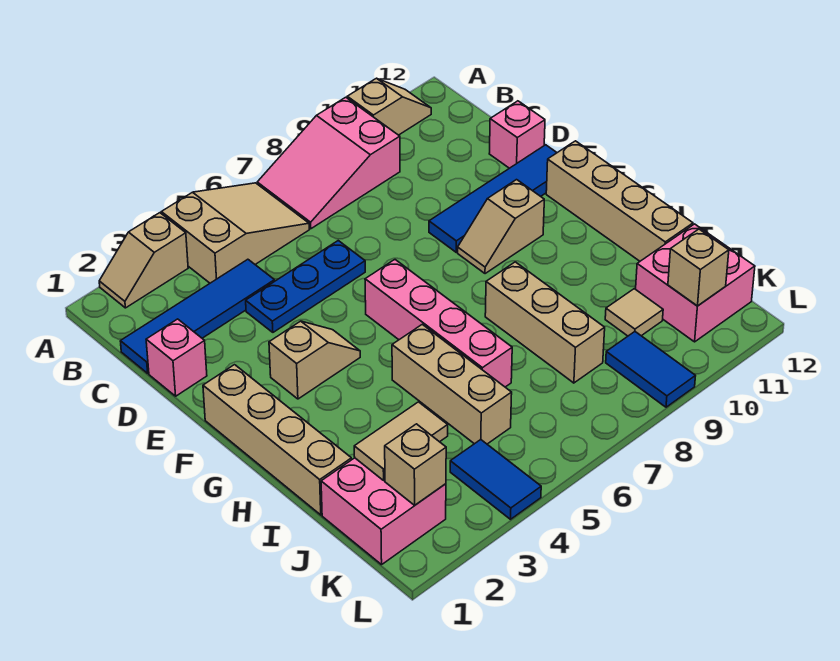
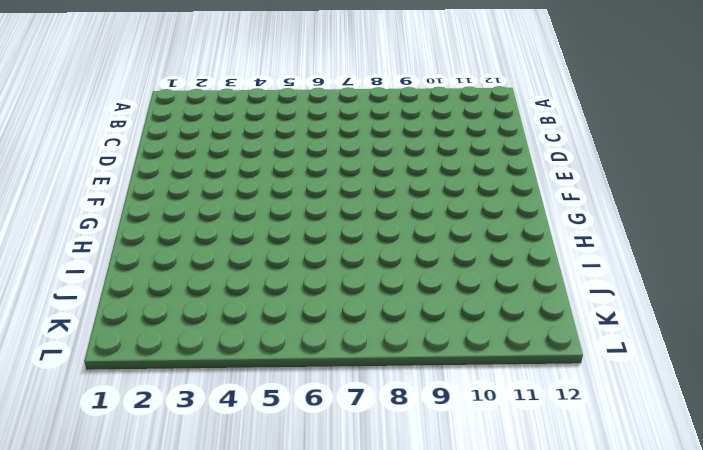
none -> tan 1x2 slope [99,213,188,308]
none -> tan 2x3 slope [161,183,309,283]
none -> pink 2x3 slope [257,97,400,229]

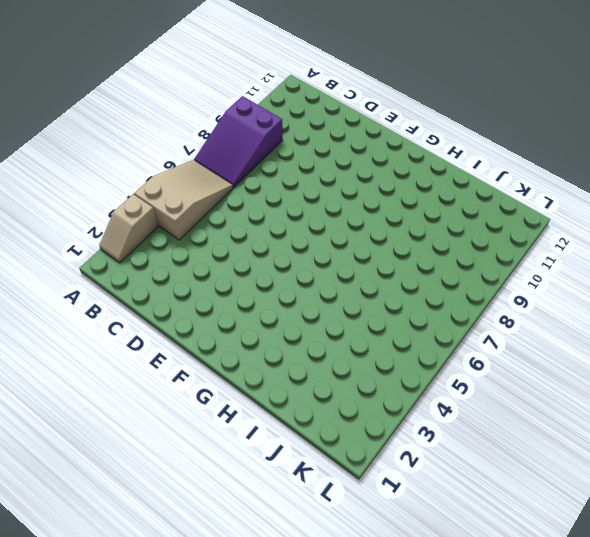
purple 2x3 slope [194,96,283,187] -> pink 2x3 slope [257,97,400,229]
none -> tan 1x2 slope [347,78,431,135]
none -> blue 1x4 tile [120,259,275,373]
none -> pink 1x1 brick [146,319,207,396]

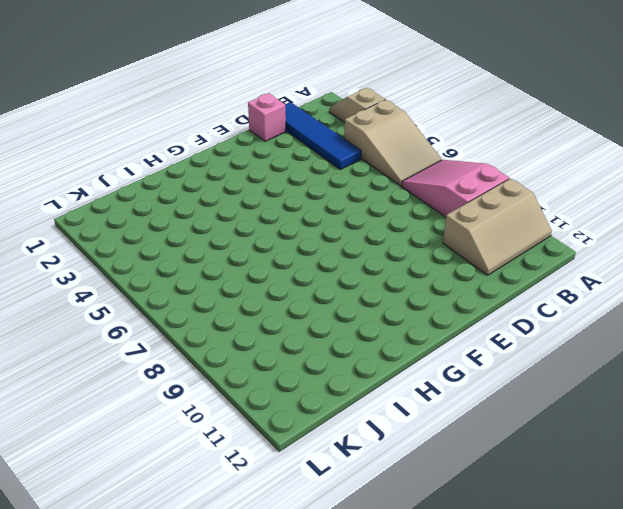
tan 2x3 slope [443,178,552,275] -> tan 1x2 slope [347,78,431,135]
none -> blue 1x3 plate [246,241,365,332]
none -> pink 1x1 brick [489,101,545,168]
none -> blue 1x4 tile [429,145,557,252]

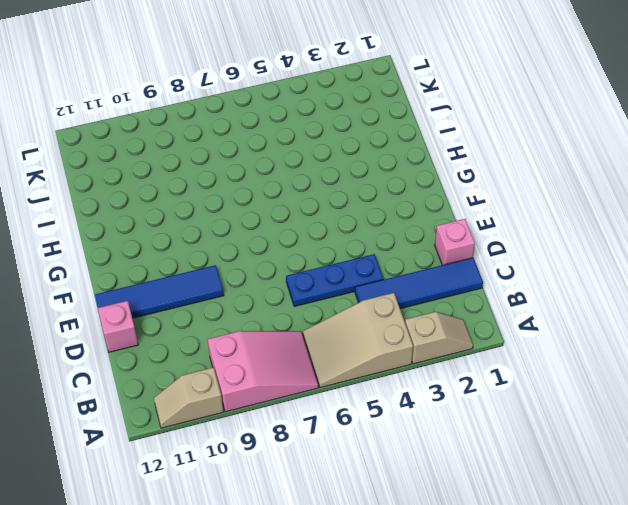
none -> tan 1x4 brick [203,365,352,515]
none -> tan 1x2 slope [269,321,360,399]
none -> pink 1x4 brick [365,260,512,387]

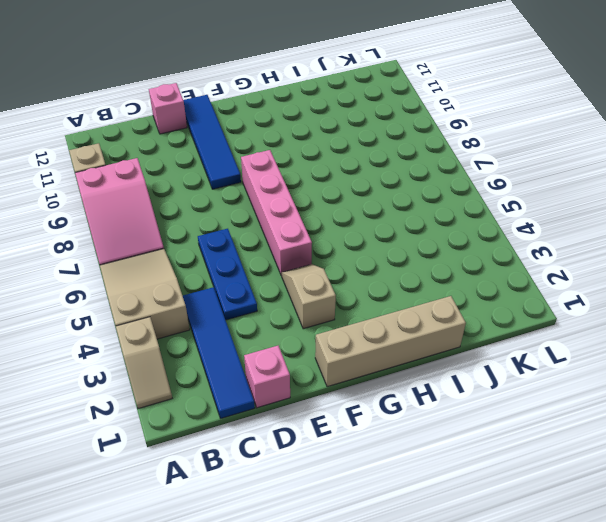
pink 1x4 brick [241,150,312,276] -> pink 1x4 brick turned to [365,260,512,387]
none -> tan 1x2 slope [458,180,544,274]
none -> tan 1x4 brick [546,141,693,261]
none -> tan 1x3 brick [392,324,512,444]

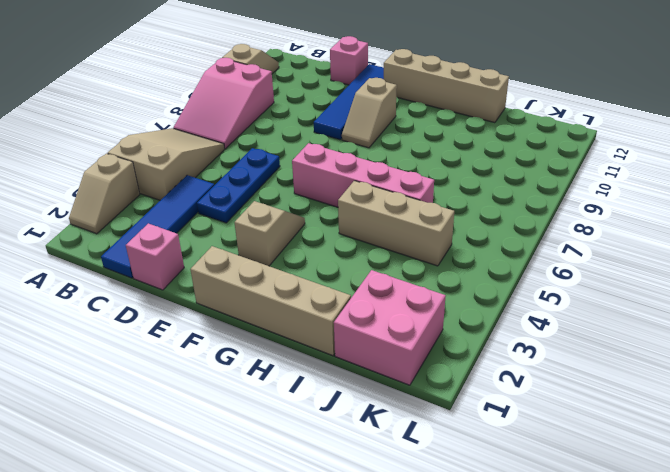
none -> tan 1x3 brick [485,262,605,383]
none -> tan 1x1 tile [605,289,663,336]
none -> pink 2x2 brick [636,224,755,342]

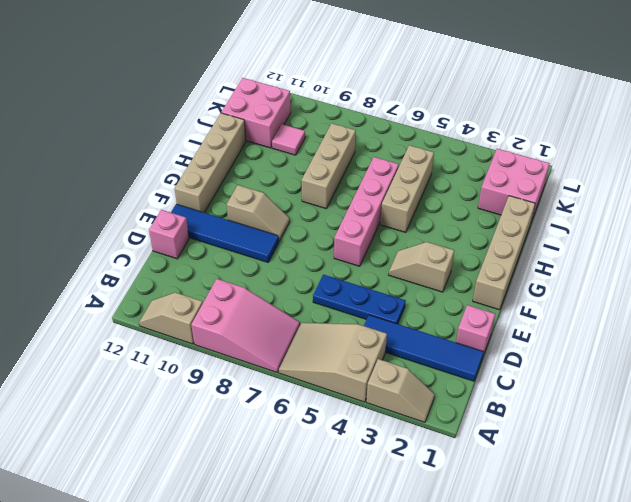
pink 1x1 tile [272,124,305,155] -> tan 1x1 tile [605,289,663,336]
none -> blue 1x2 tile [450,440,541,519]
none -> blue 1x2 tile [606,332,695,407]
none -> tan 1x2 tile [354,402,448,480]

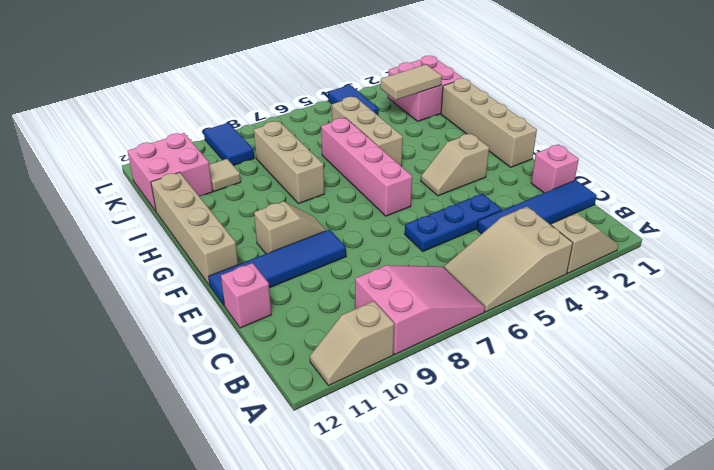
none -> tan 1x1 brick [385,424,446,505]
none -> tan 1x1 brick [668,229,729,306]

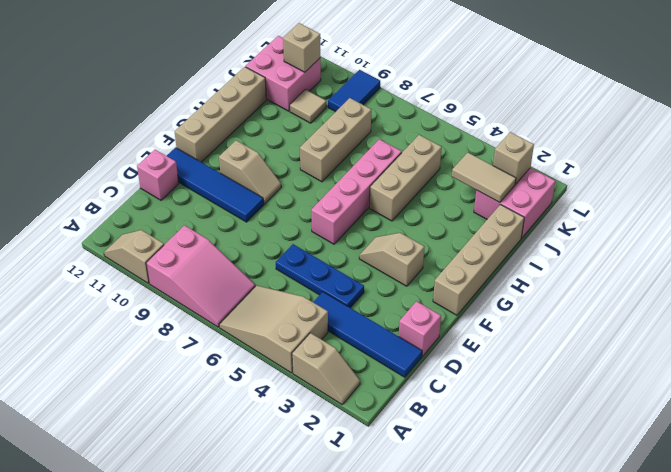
none -> blue 1x2 tile [450,440,541,519]

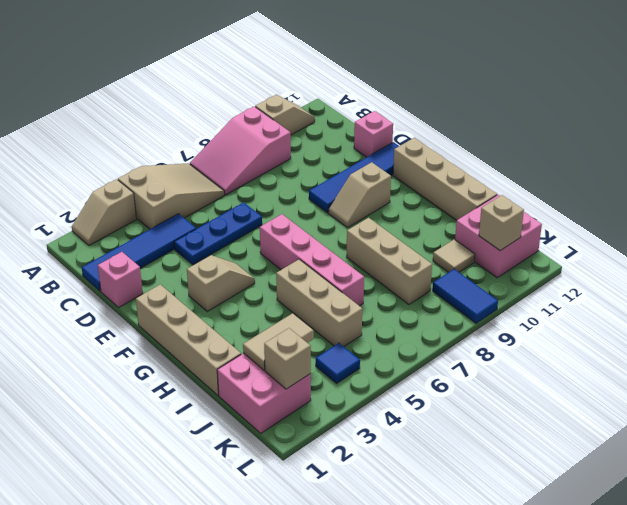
blue 1x1 tile [316,343,360,383] -> blue 1x2 tile [450,440,541,519]

